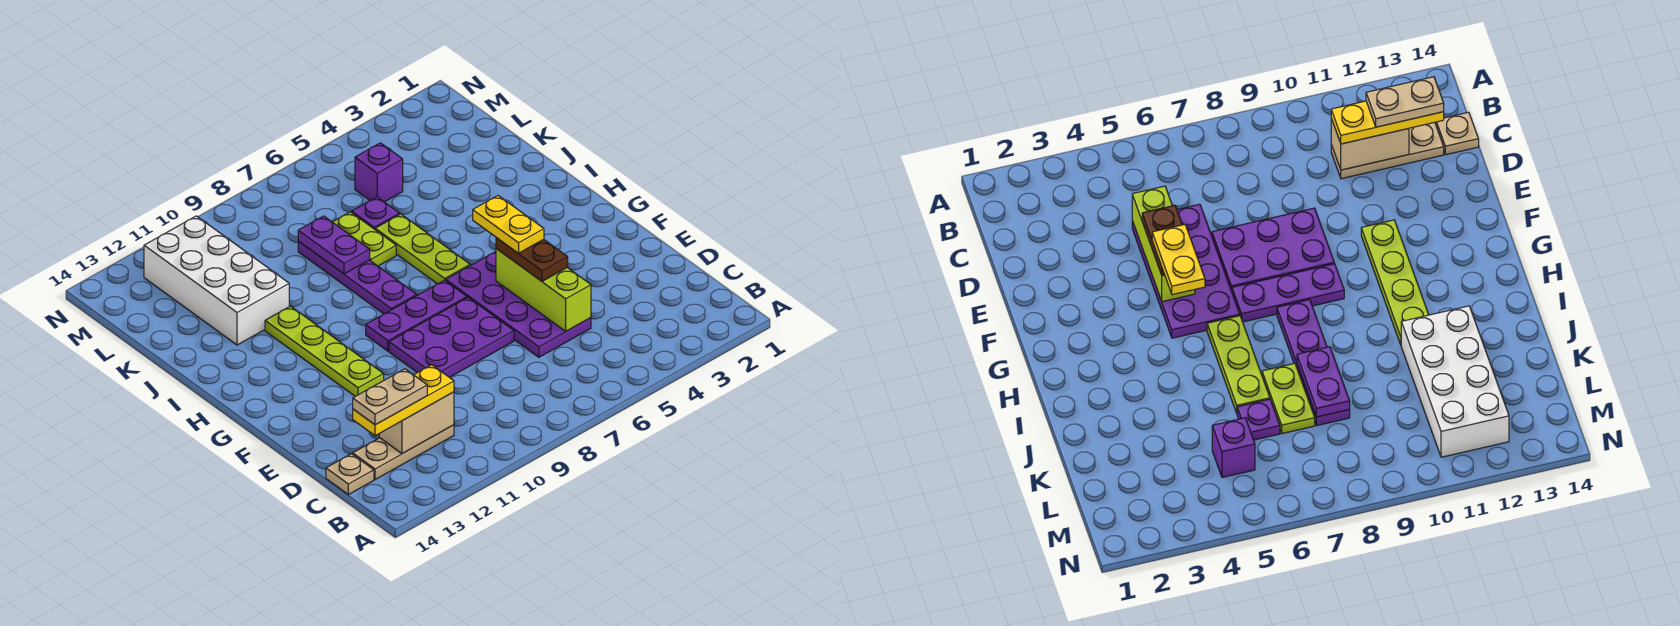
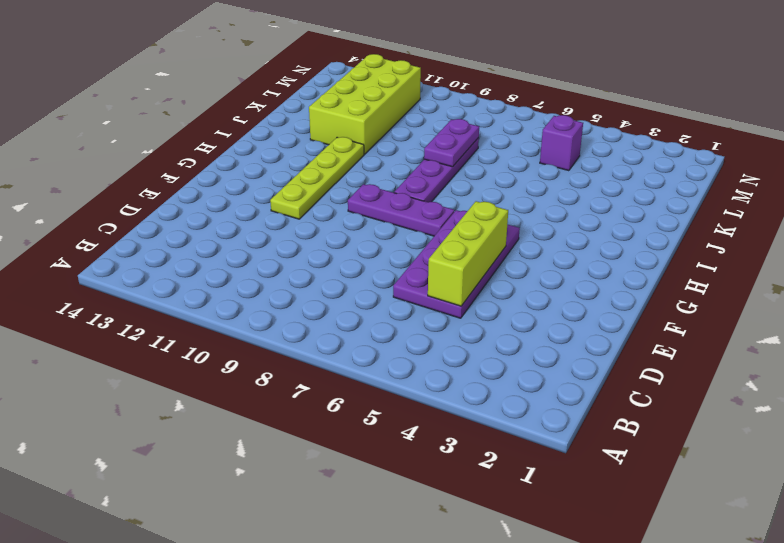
lime 2x4 brick [309,54,421,154] -> white 2x4 brick [144,216,289,345]
none -> tan 1x3 plate [353,425,454,480]
none -> tan 1x1 plate [326,454,374,495]
none -> purple 2x3 plate [389,298,514,377]

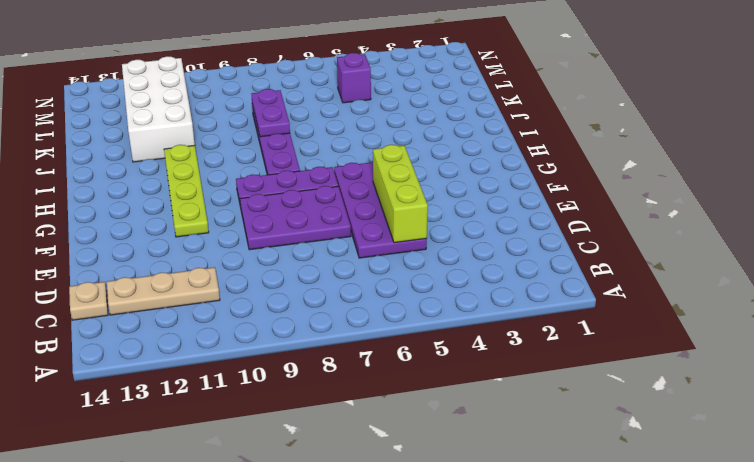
none -> lime 1x3 plate [375,214,470,284]
none -> lime 1x2 plate [333,212,396,266]
none -> purple 1x1 plate [351,197,400,229]

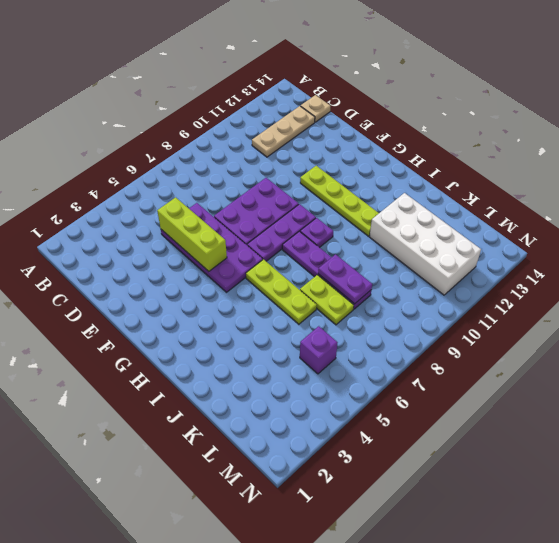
purple 1x1 plate [300,218,333,248] -> purple 1x1 plate moved to [351,197,400,229]
none -> tan 1x2 brick [379,392,454,454]
none -> yellow 1x3 plate [353,365,454,436]
none -> brown 1x2 plate [496,238,568,281]

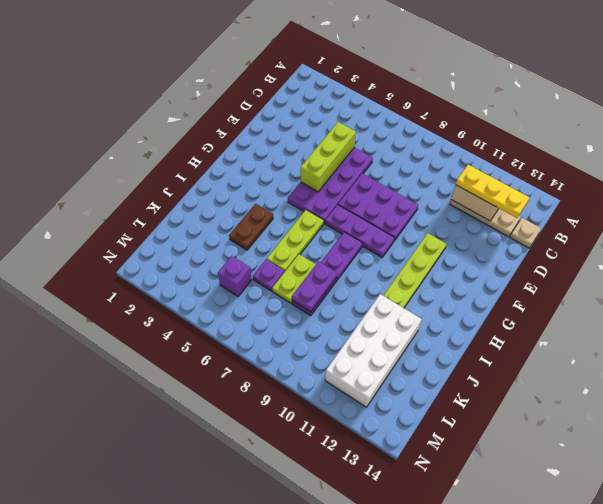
brown 1x2 plate [229,204,273,250] -> brown 1x2 plate moved to [496,238,568,281]
none -> tan 1x2 plate [353,369,427,425]
none -> yellow 1x2 plate [473,196,544,253]

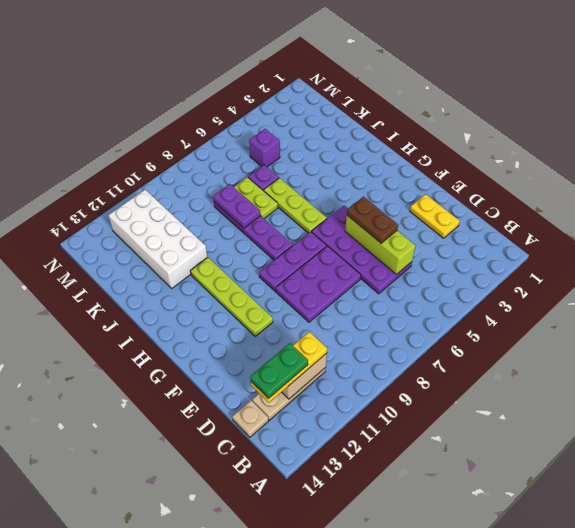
green 1x2 plate [250,343,308,398] -> tan 1x2 plate [353,369,427,425]
yellow 1x2 plate [410,194,460,238] -> yellow 1x2 plate moved to [473,196,544,253]

